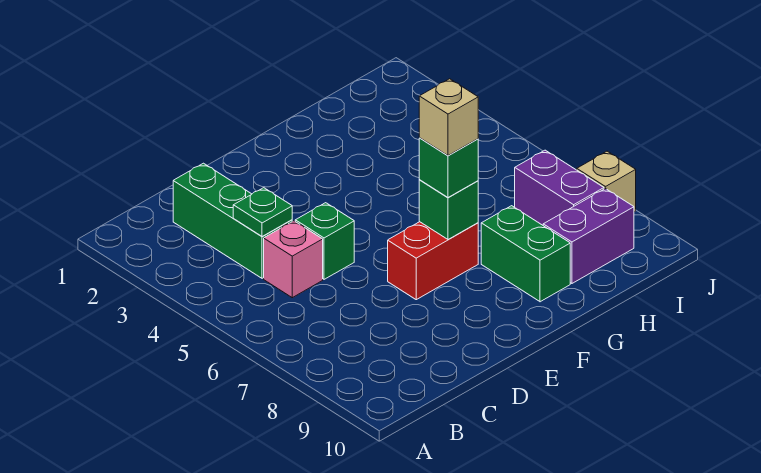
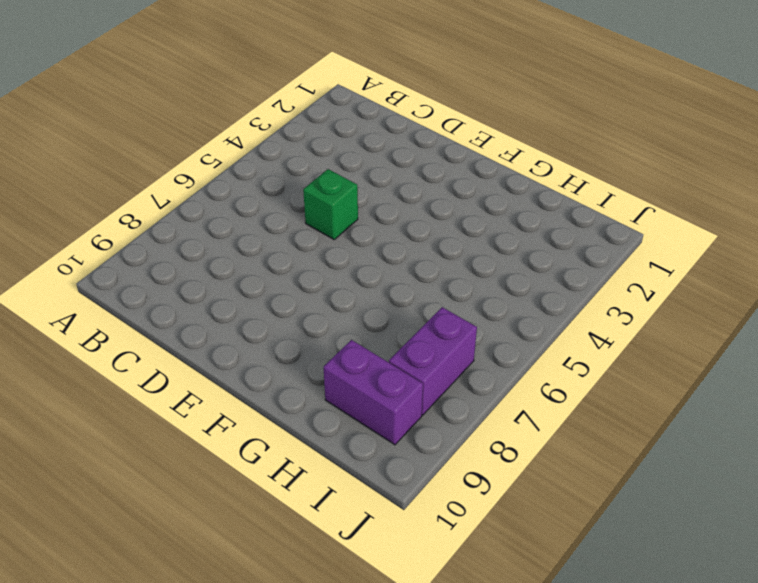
none -> green 1x3 brick [173,163,292,278]
none -> pink 1x1 brick [264,221,323,298]
none -> red 1x2 brick [388,222,478,300]

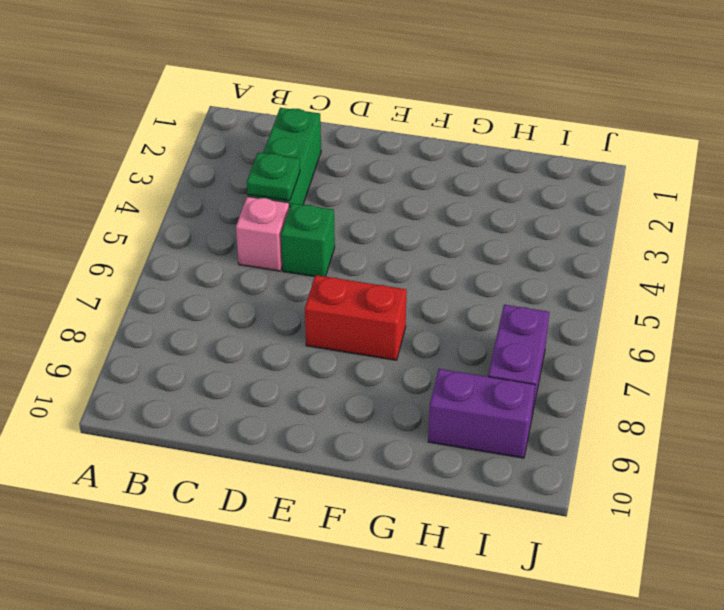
none -> green 1x2 brick [481,206,570,302]
none -> tan 1x1 brick [577,151,636,212]
none -> green 1x1 brick [419,180,478,239]

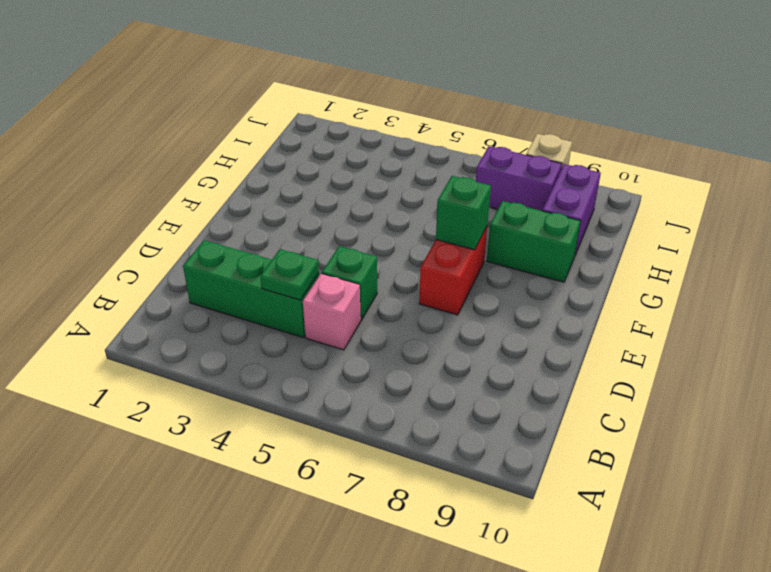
none -> green 1x1 brick [419,138,478,198]
none -> tan 1x1 brick [419,79,478,156]

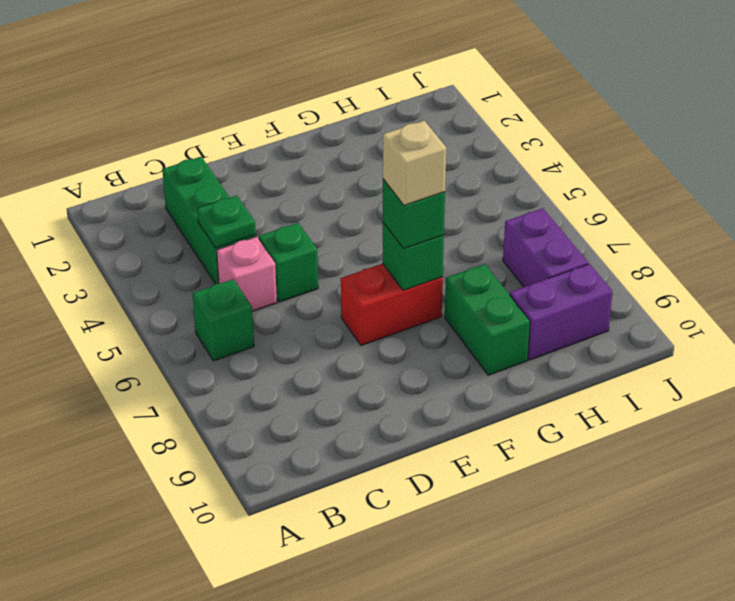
green 1x1 brick [192,279,254,361] -> none
none -> tan 1x1 brick [577,151,636,212]

